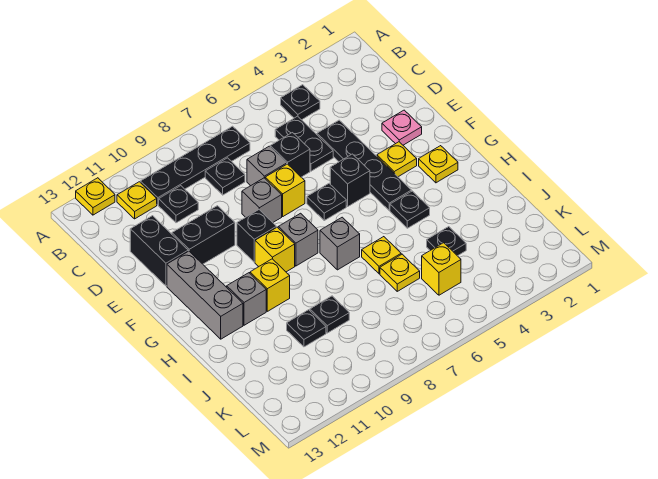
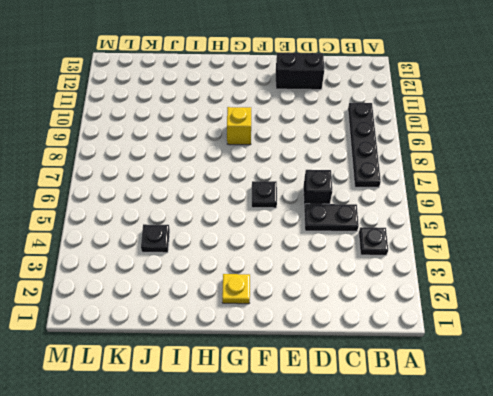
none -> yellow 1x1 plate [76,178,115,215]
none -> yellow 1x1 plate [117,182,157,219]
none -> black 1x1 plate [205,158,245,195]
none -> black 1x1 plate [159,186,198,223]

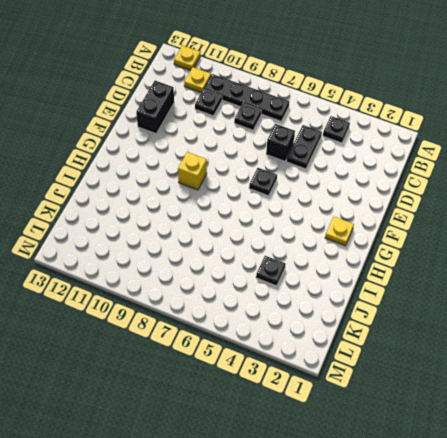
none -> black 1x4 plate [317,120,411,210]
none -> grey 1x1 brick [247,146,287,186]
none -> pink 1x1 plate [382,110,422,145]
none -> yellow 1x1 brick [265,164,305,216]

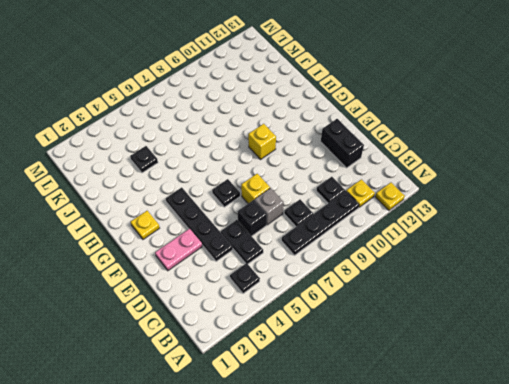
pink 1x2 plate [155,229,202,271] -> pink 1x1 plate [382,110,422,145]
none -> grey 1x1 brick [242,178,282,222]
none -> black 1x2 brick [172,206,235,264]
none -> yellow 1x1 plate [377,142,417,177]
none -> black 1x1 brick [330,154,370,206]

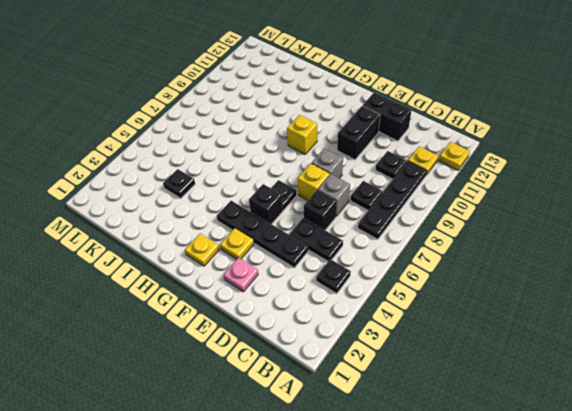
none -> black 1x1 brick [237,210,276,262]
none -> grey 1x3 brick [167,251,243,339]
none -> grey 1x1 brick [278,213,318,266]
none -> black 1x1 plate [390,191,430,228]

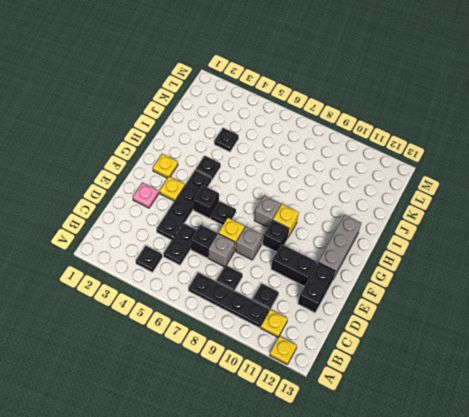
none -> grey 1x1 brick [320,217,360,270]
none -> yellow 1x1 brick [250,259,290,311]
none -> grey 1x1 brick [227,273,266,325]
none -> yellow 1x1 plate [362,237,401,274]

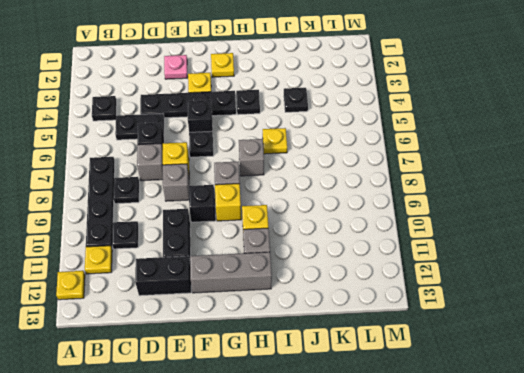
none -> yellow 1x1 plate [380,254,420,291]
none -> black 1x1 plate [310,296,349,333]
none -> black 1x1 plate [287,310,326,347]
none -> yellow 1x1 brick [422,243,461,295]

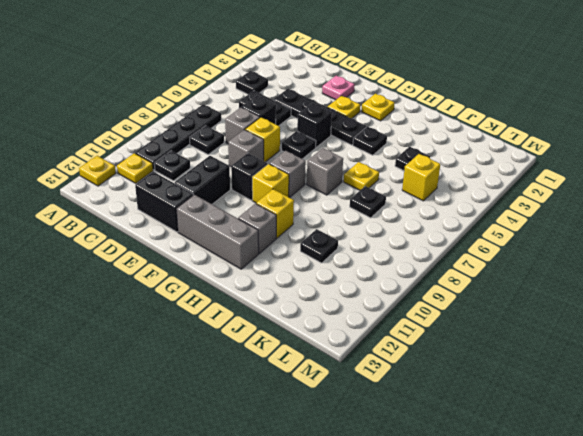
black 1x1 plate [350,186,386,218] -> black 1x1 plate moved to [310,296,349,333]
none -> yellow 1x1 plate [380,254,420,291]

